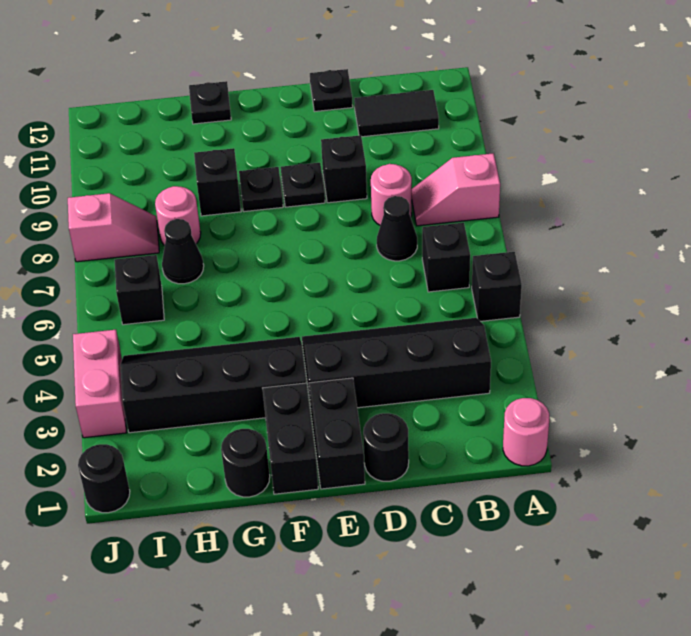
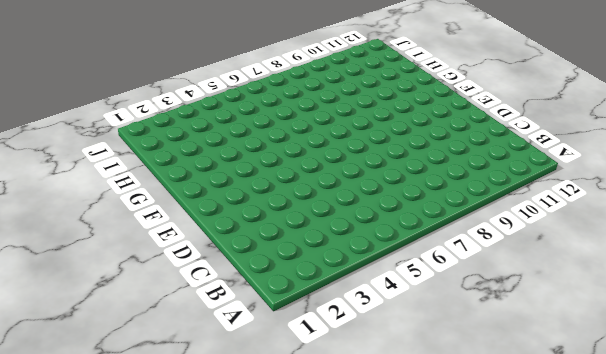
none -> pink 1x1 round brick [503,398,549,466]
none -> black 1x1 brick [472,252,522,321]
none -> pink 1x2 slope [412,153,500,226]

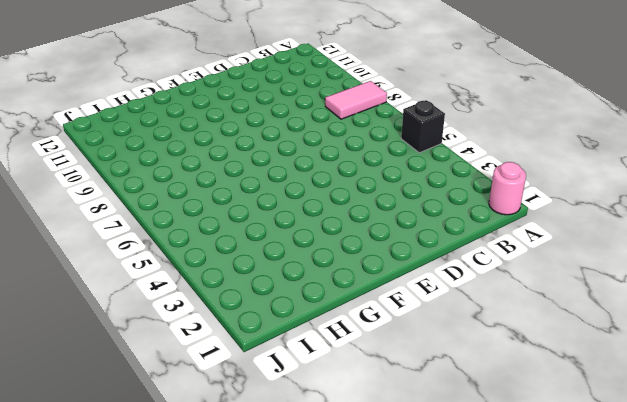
pink 1x2 tile [325,81,387,119] -> pink 1x2 slope [412,153,500,226]
none -> black 2x4 slope [302,318,491,408]
none -> black 1x1 brick [422,223,470,292]
none -> black 1x2 tile [354,90,439,137]

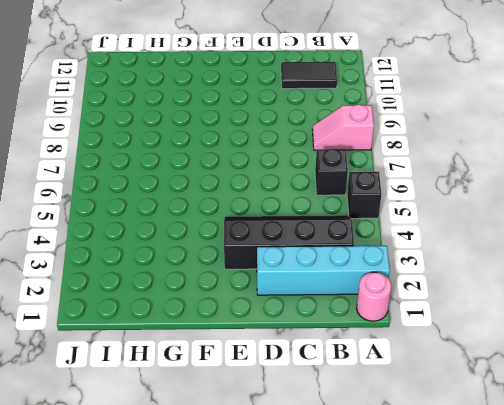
cyan 1x4 brick [257,246,390,295] -> none
none -> black 1x1 cone [377,196,417,261]
none -> pink 1x1 round brick [371,164,412,225]
none -> black 1x1 round brick [363,413,409,481]

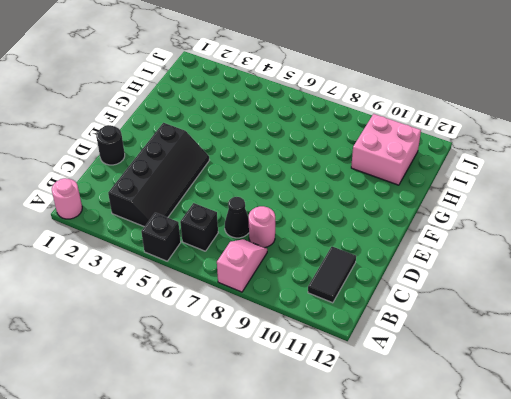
pink 2x2 brick [351,114,421,185] -> none
none -> black 1x1 brick [321,135,367,203]
none -> black 1x1 plate [310,69,353,112]
none -> black 1x2 brick [309,378,365,489]

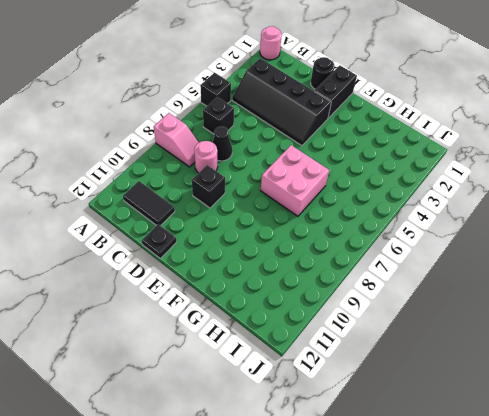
pink 2x2 brick [261,145,329,216] -> none
none -> black 1x1 plate [281,163,325,207]
none -> black 1x2 brick [263,383,318,494]
none -> black 2x4 slope [120,337,307,433]

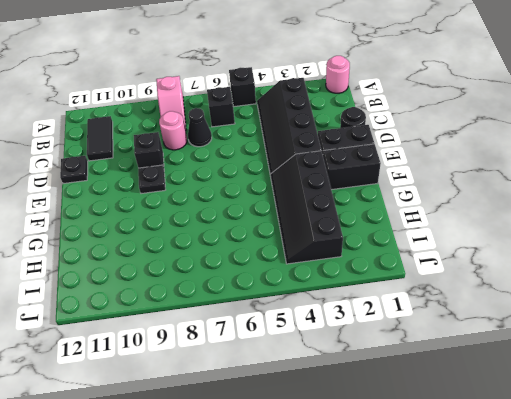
none -> black 1x1 plate [239,167,283,212]
none -> black 1x1 round brick [221,429,270,497]
none -> black 1x1 brick [194,148,241,216]

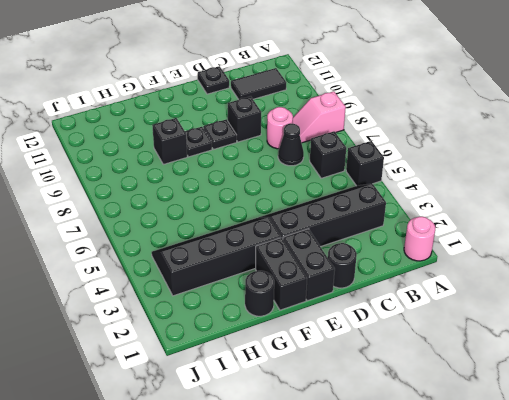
none -> black 1x1 plate [189,81,231,124]
none -> black 1x1 cone [162,219,204,284]
none -> pink 1x1 round brick [155,186,201,246]

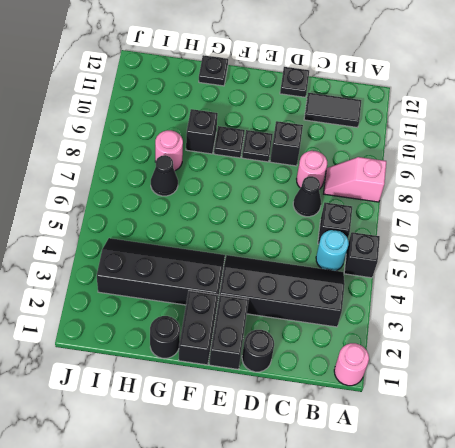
cyan 1x1 round brick [316,230,349,271] -> none
none -> black 1x1 brick [115,255,164,325]
none -> pink 1x2 slope [68,193,159,262]
none -> black 1x1 round brick [78,444,130,513]

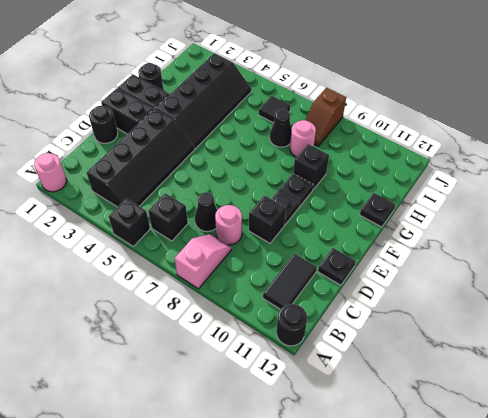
black 1x1 round brick [276,304,307,346] -> black 1x1 round brick moved to [78,444,130,513]
black 1x1 tile [259,96,290,123] -> black 1x1 brick [115,255,164,325]
brown 1x2 slope [305,88,346,146] -> pink 1x2 slope [68,193,159,262]
none -> pink 1x2 brick [73,330,126,438]

